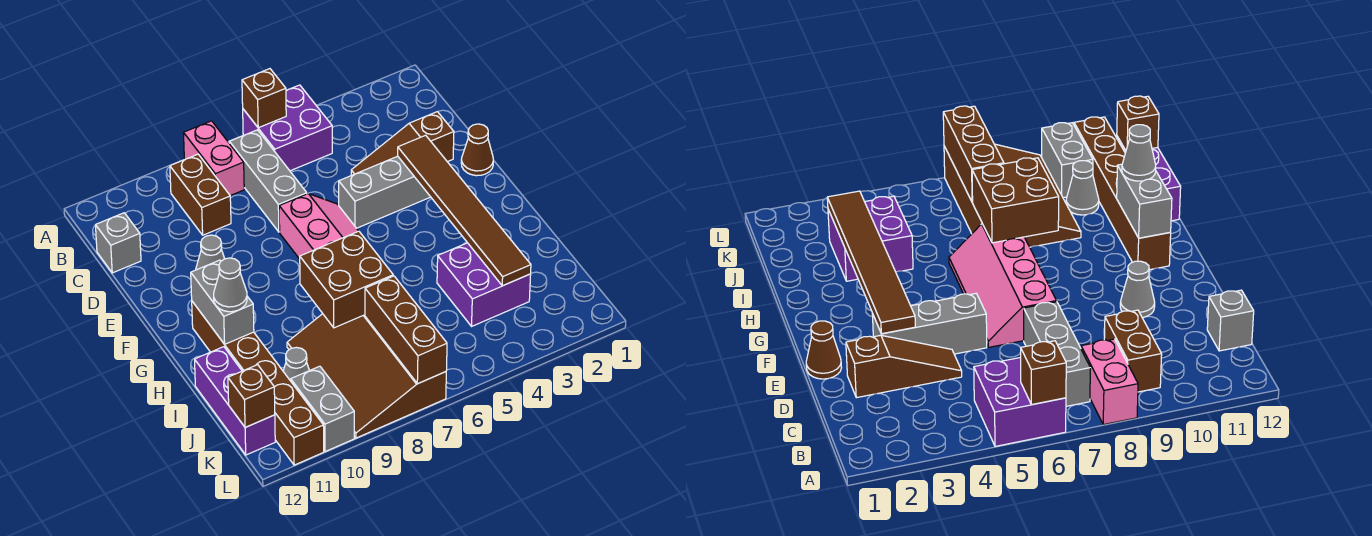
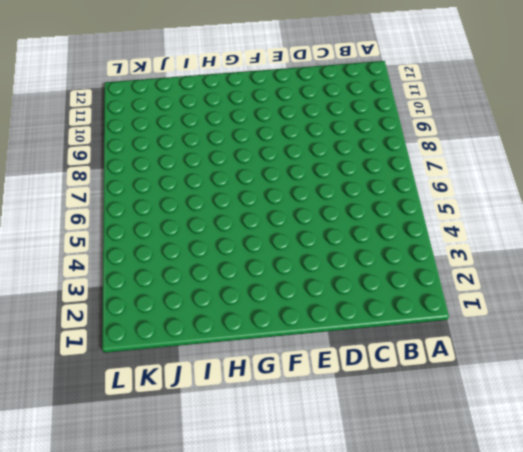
none -> purple 2x2 brick [243,85,332,171]
none -> pink 1x2 brick [184,121,244,196]
none -> grey 1x3 brick [229,130,307,232]

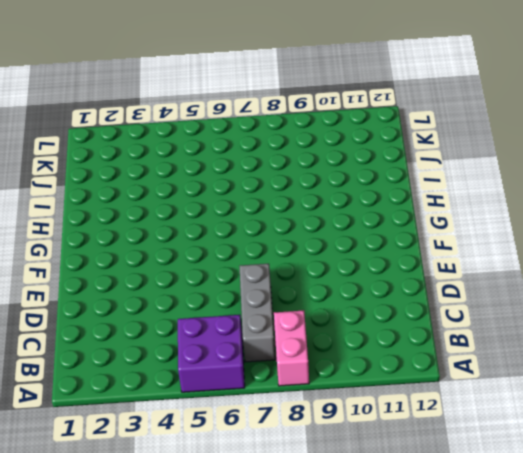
none -> brown 1x2 brick [170,154,231,235]
none -> grey 1x1 brick [95,213,141,273]
none -> brown 1x3 slope [351,112,454,175]

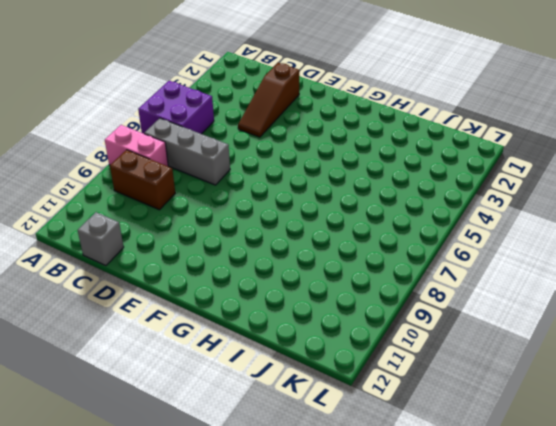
none -> brown 1x1 cone [461,124,493,176]
none -> grey 1x3 brick [339,156,430,228]
none -> pink 2x4 slope [279,194,358,259]

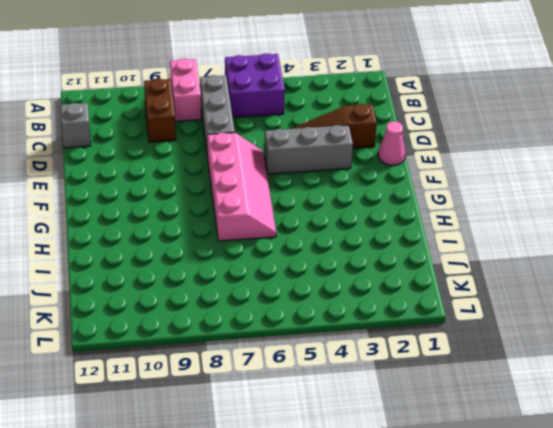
pink 1x1 cone [378,121,405,165] -> brown 1x1 cone [461,124,493,176]
none -> grey 1x1 cone [196,235,225,270]
none -> brown 1x6 brick [192,301,324,465]
none -> purple 2x2 brick [437,243,531,326]

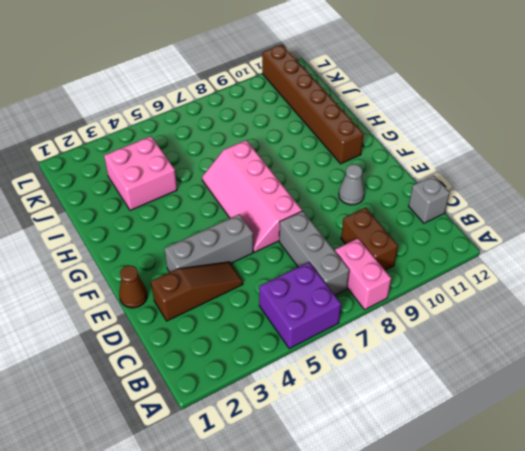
pink 2x2 brick [104,136,177,210] -> purple 2x2 brick [437,243,531,326]
none -> brown 3x4 slope [287,314,446,438]
none -> purple 1x3 brick [195,347,275,455]
none -> grey 1x1 cone [283,347,309,381]

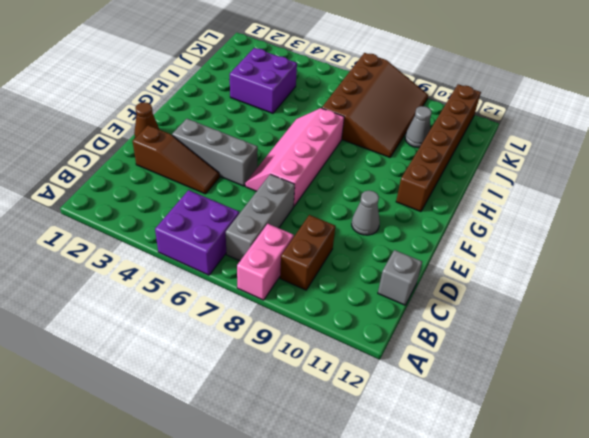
none -> purple 1x3 brick [195,347,275,455]
none -> grey 1x2 brick [291,366,354,452]
none -> brown 1x1 brick [242,69,286,128]

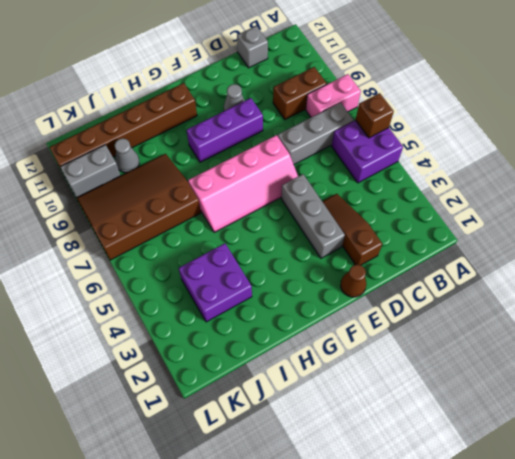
purple 1x3 brick [187,98,263,162] -> purple 1x3 brick moved to [195,347,275,455]
none -> brown 1x6 tile [398,135,531,286]
none -> grey 1x2 brick [191,260,254,344]
none -> brown 2x2 brick [300,231,393,328]

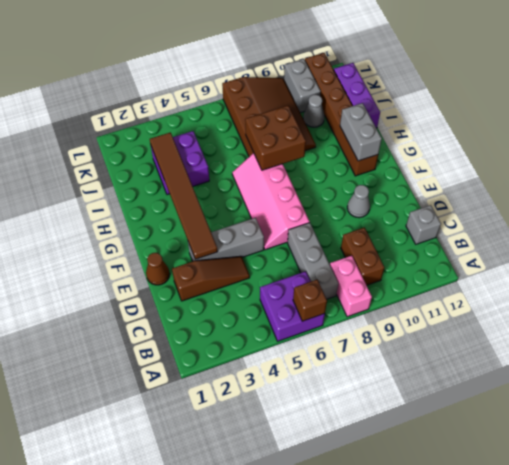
none -> brown 1x3 brick [365,276,447,384]
none -> brown 1x1 brick [228,365,275,428]
none -> grey 1x1 cone [214,258,247,312]

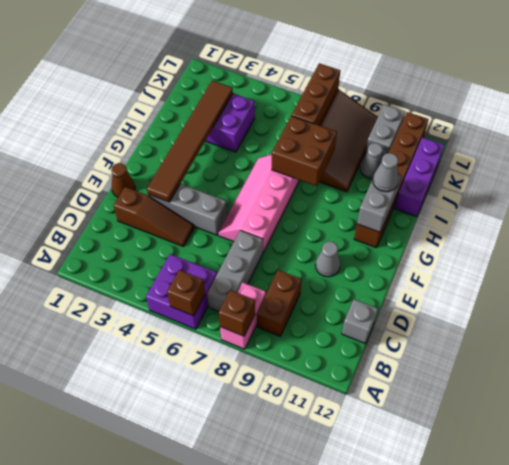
brown 1x1 brick [219,290,255,336] -> brown 1x1 brick moved to [228,365,275,428]

